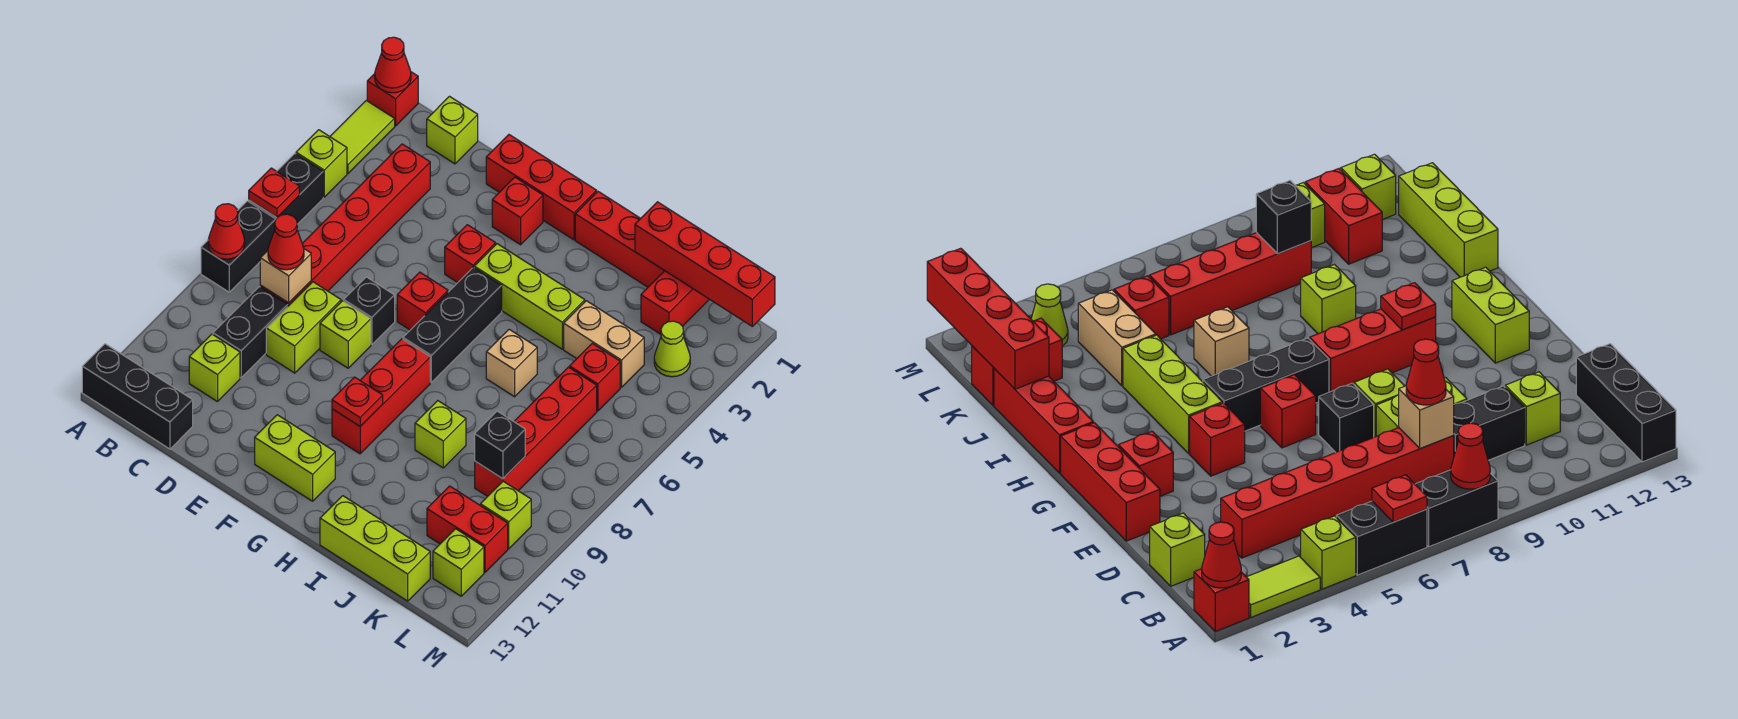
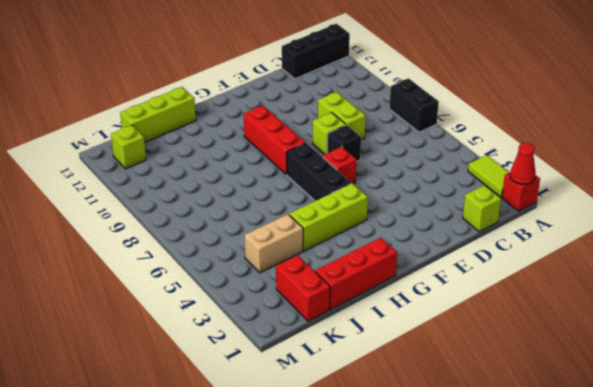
none -> lime 1x1 brick [296,130,347,197]
none -> black 1x2 brick [249,154,323,224]
none -> red 1x6 brick [260,144,430,306]
none -> black 1x2 brick [213,287,288,378]

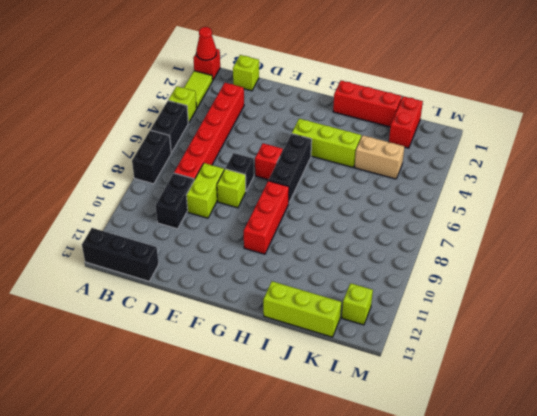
none -> lime 1x1 brick [189,334,240,402]
none -> red 1x3 brick [486,135,597,240]
none -> red 1x1 brick [492,177,543,245]
none -> red 1x1 brick [445,225,496,282]

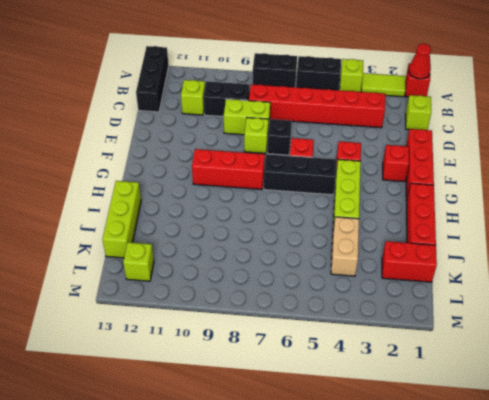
none -> lime 1x2 brick [255,415,335,501]
none -> tan 1x1 brick [486,329,537,397]
none -> lime 1x1 brick [415,401,466,468]
none -> red 1x1 brick [570,344,620,411]

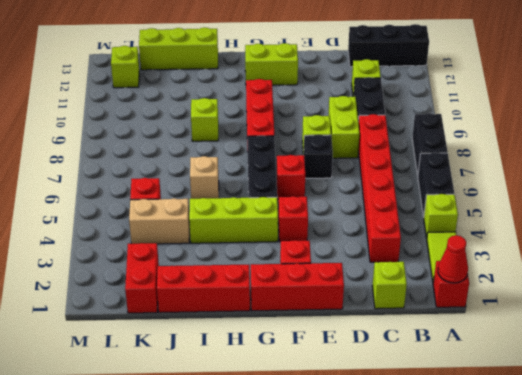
none -> red 1x4 brick [475,367,597,496]
none -> red 1x2 brick [427,486,508,572]
none -> lime 1x1 cone [654,321,690,377]
none -> lime 1x1 brick [481,481,531,549]

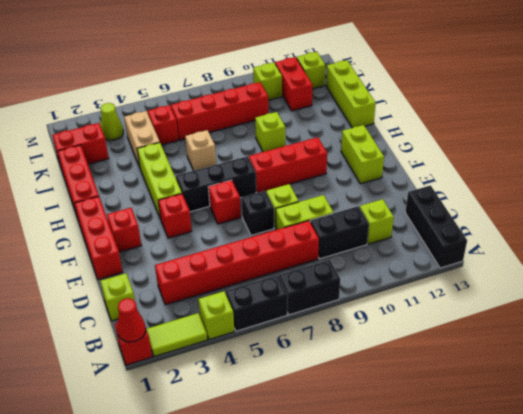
none -> red 1x1 plate [249,168,299,217]
none -> red 1x1 cone [208,204,245,259]
none -> tan 1x1 brick [260,249,311,303]
none -> red 1x1 plate [332,377,383,426]

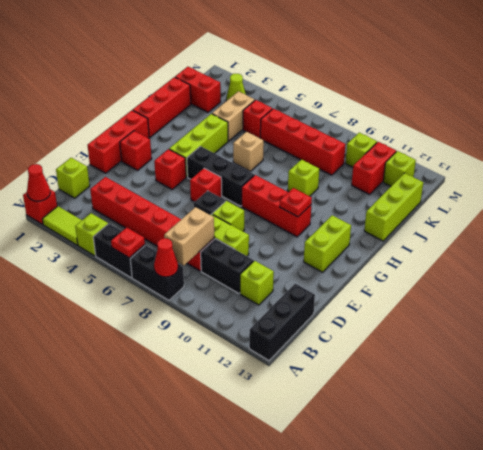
tan 1x2 brick [164,207,214,266] -> tan 1x1 brick [260,249,311,303]
none -> red 1x4 brick [635,202,775,326]
none -> black 1x1 brick [475,411,525,479]
none -> red 1x1 cone [268,214,304,270]

